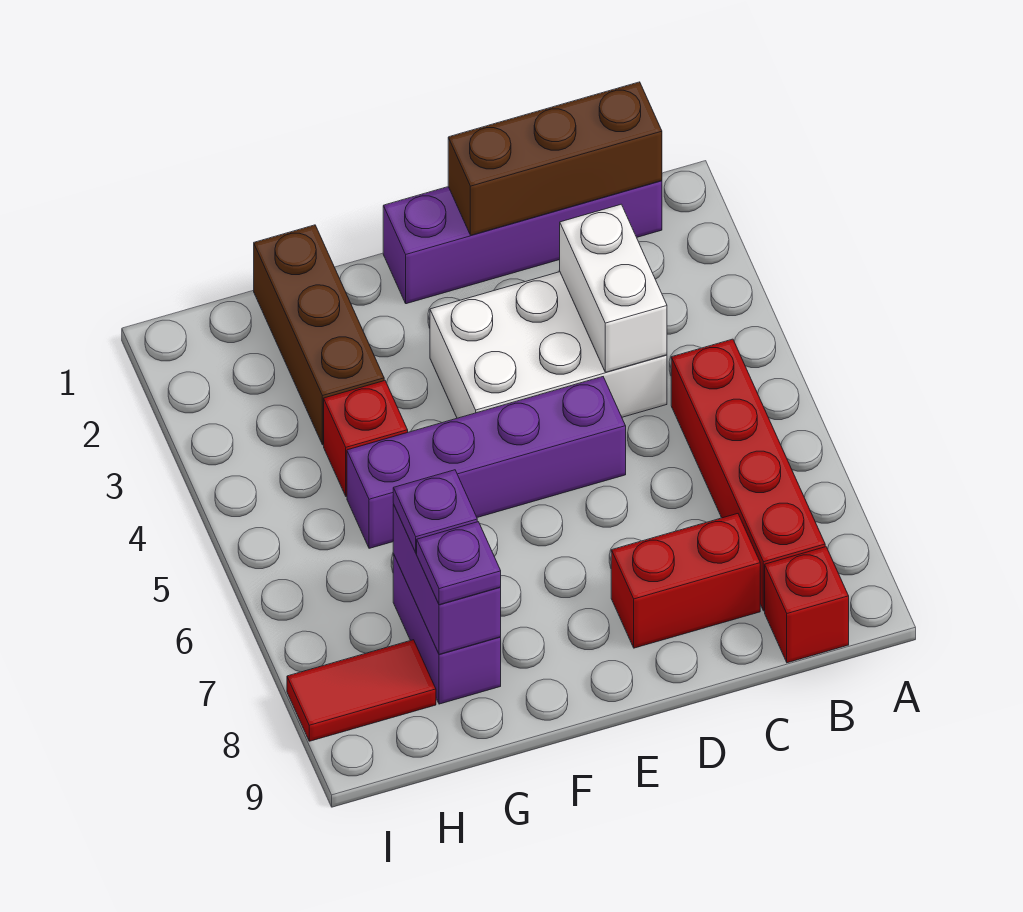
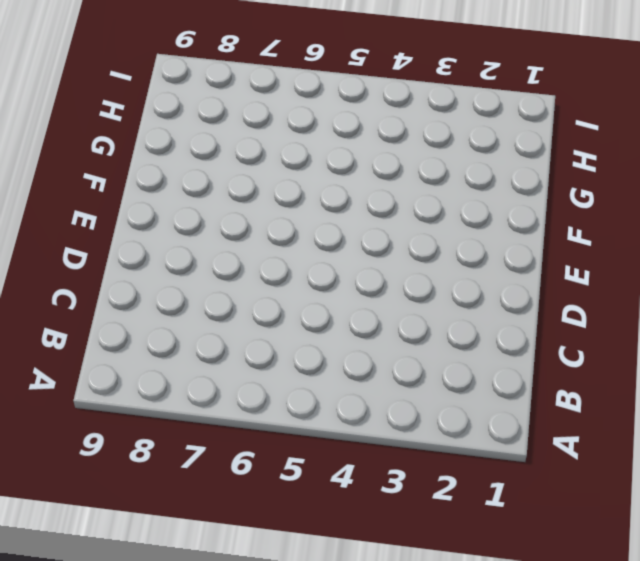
none -> purple 1x4 brick [383,181,662,304]
none -> red 1x4 brick [671,339,825,611]
none -> red 1x1 brick [765,547,849,663]

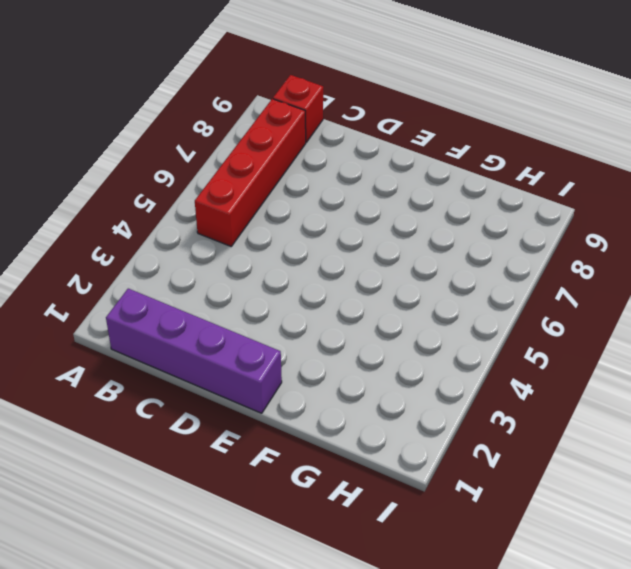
none -> white 2x3 brick [430,272,667,418]
none -> red 1x2 brick [611,514,760,648]
none -> purple 1x4 brick [347,377,626,548]

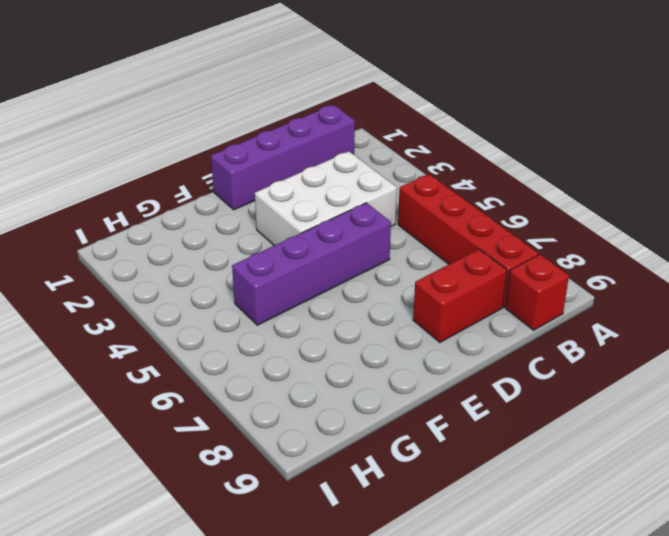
none -> brown 1x3 brick [254,225,384,445]
none -> red 1x1 brick [324,381,408,497]
none -> purple 1x2 brick [393,554,501,704]

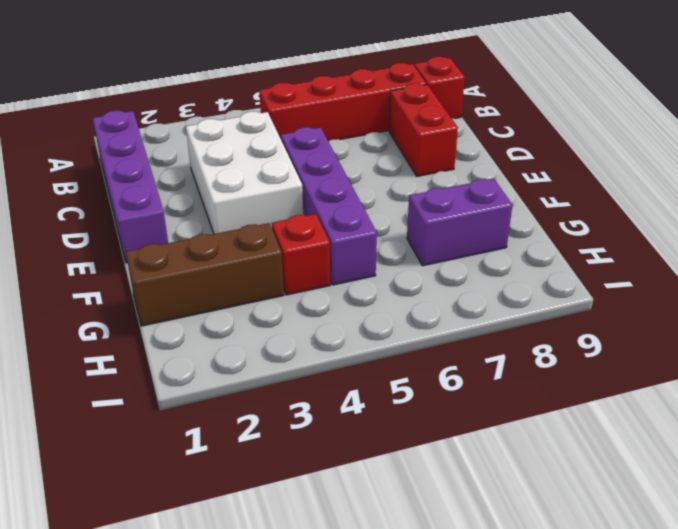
none -> red 1x2 tile [287,640,436,741]
none -> brown 1x3 brick [448,82,662,235]
none -> white 1x2 brick [560,204,667,372]

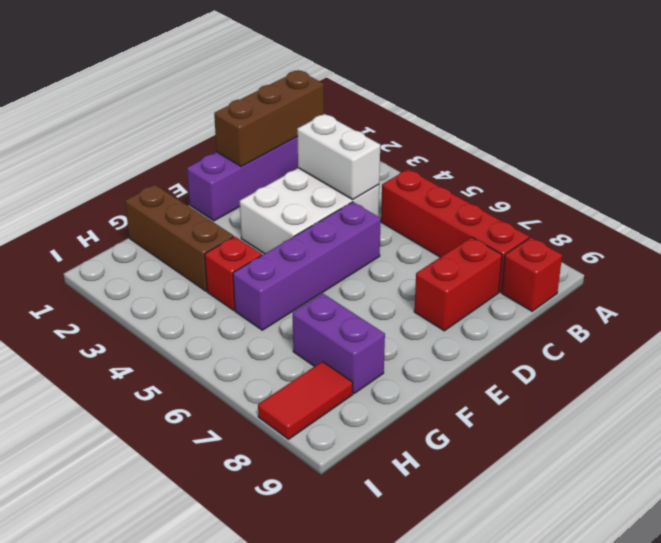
none -> purple 1x2 brick [393,504,501,654]
none -> purple 1x1 plate [393,470,477,553]
none -> purple 1x1 plate [417,522,501,605]

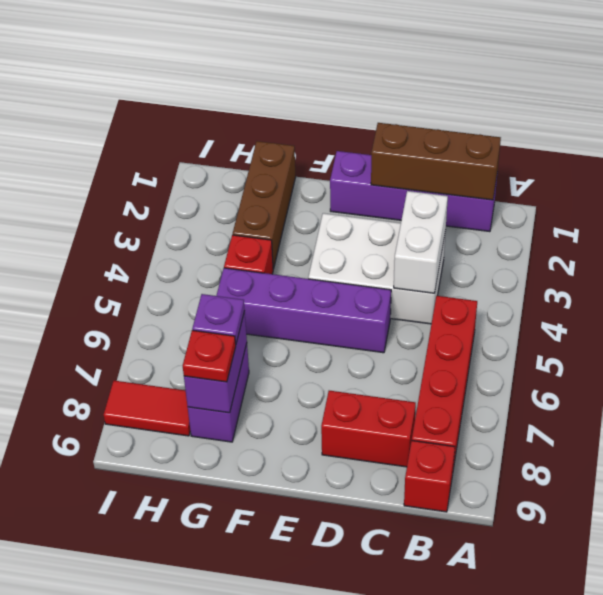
red 1x1 plate [183,330,236,382] -> purple 1x1 plate [417,522,501,605]

